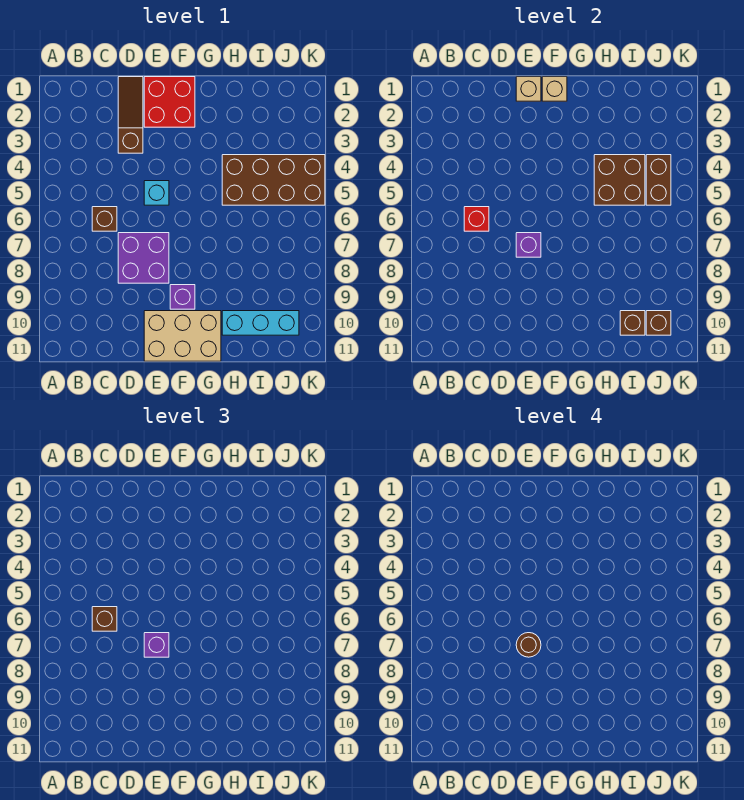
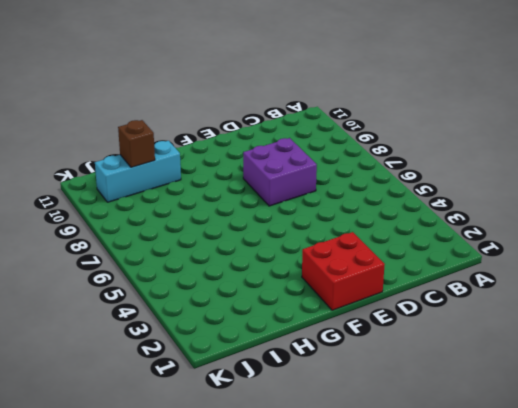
none -> brown 1x1 brick [92,207,117,231]
none -> brown 1x3 slope [118,77,143,153]
none -> cyan 1x1 brick [144,181,169,205]

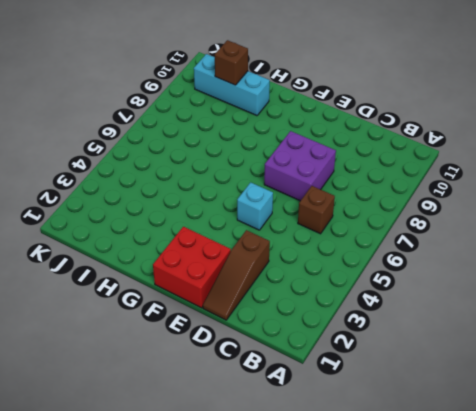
none -> tan 2x3 brick [144,311,221,361]
none -> purple 1x1 brick [170,285,195,309]
none -> brown 2x4 brick [222,155,325,205]

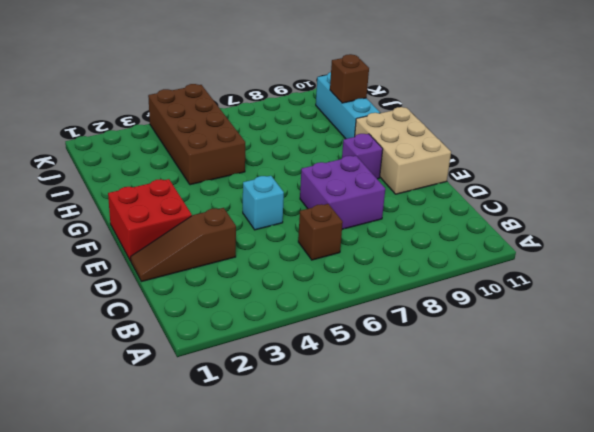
none -> red 1x1 brick [464,207,489,231]
none -> tan 1x1 brick [516,77,541,101]
none -> purple 1x1 brick [516,233,541,257]

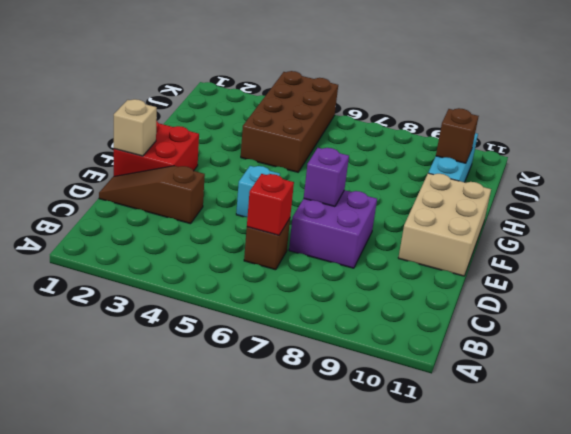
none -> purple 1x1 brick [170,285,195,309]
none -> tan 1x1 brick [542,77,567,101]
none -> brown 2x2 brick [594,155,645,205]

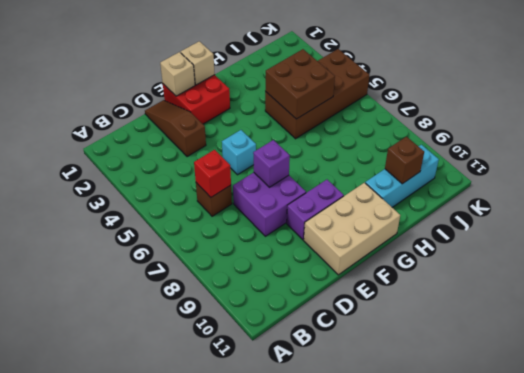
purple 1x2 brick [287,180,344,240] -> purple 1x1 brick [170,285,195,309]
none -> brown 1x2 brick [646,155,671,205]
none -> brown 1x1 brick [646,311,671,335]
none -> brown 1x1 brick [92,607,117,631]

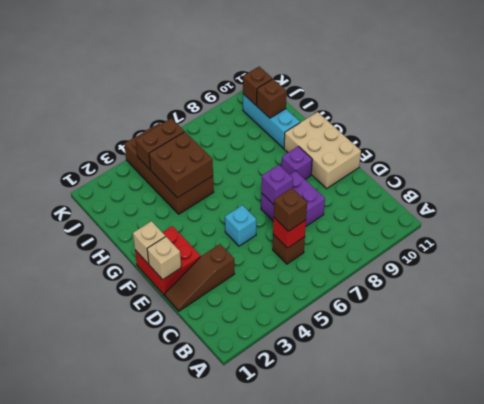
none -> purple 1x1 brick [144,633,169,657]
none -> brown 1x1 round brick [516,633,541,657]

